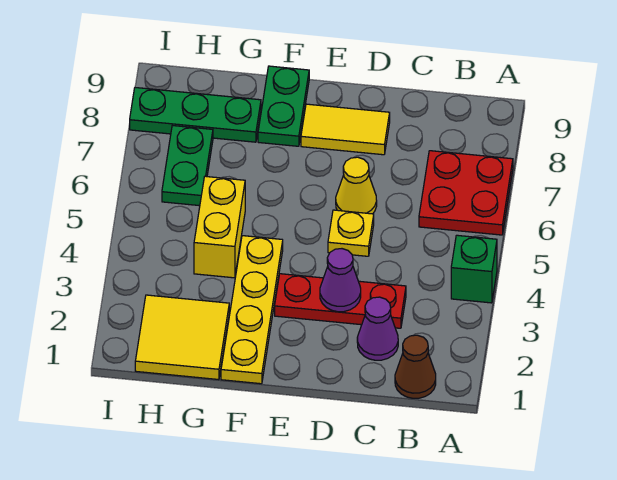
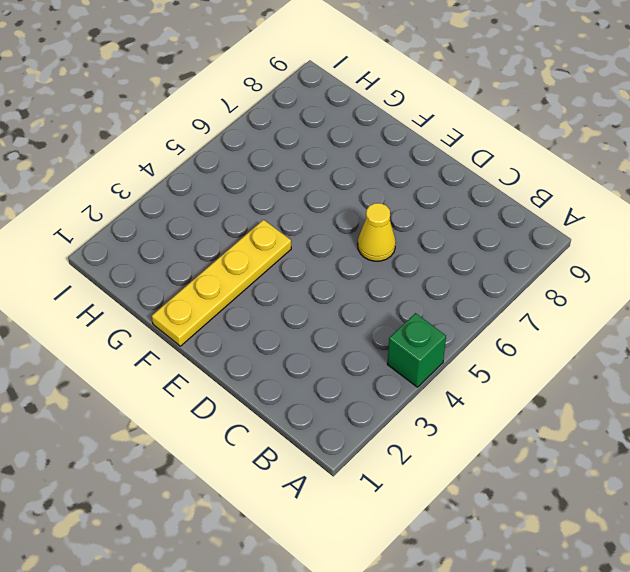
none -> red 2x2 plate [419,151,513,235]
none -> brown 1x1 cone [395,335,436,398]
none -> purple 1x1 cone [357,297,398,360]

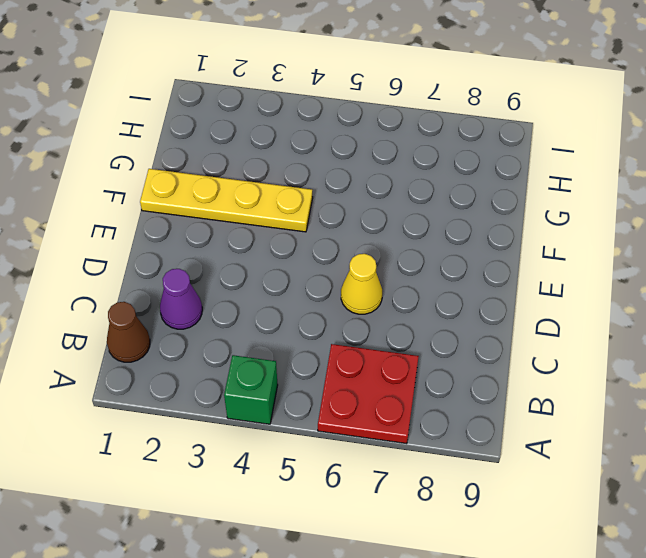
none -> red 1x3 plate [275,274,406,328]
none -> yellow 1x1 plate [328,210,374,256]
none -> yellow 1x2 tile [301,104,390,155]

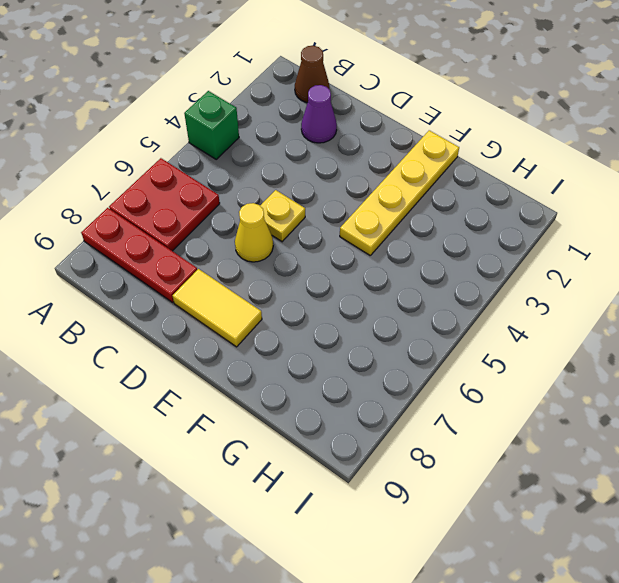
red 1x3 plate [81,208,197,302] -> red 1x3 plate moved to [275,274,406,328]
none -> green 1x2 plate [258,66,309,146]
none -> yellow 2x2 tile [135,295,229,380]
none -> yellow 1x2 brick [194,176,245,278]

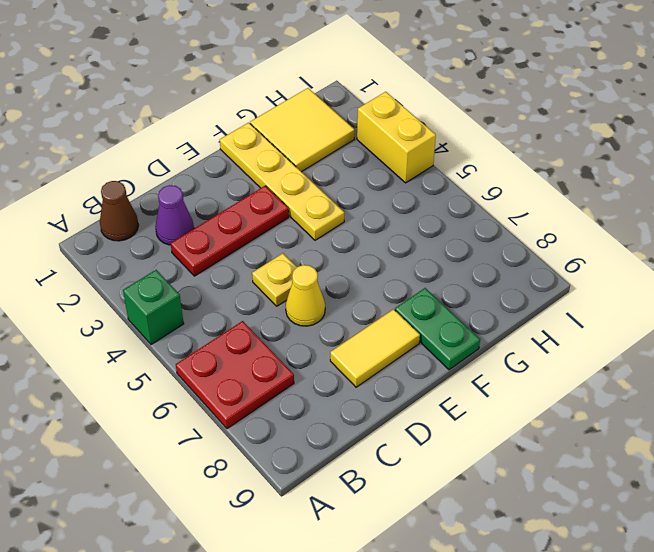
yellow 1x2 brick [357,92,436,183] -> yellow 1x2 brick moved to [194,176,245,278]
none -> green 1x3 plate [130,88,261,142]
none -> green 1x2 plate [162,126,213,206]
none -> purple 1x1 cone [320,249,361,312]

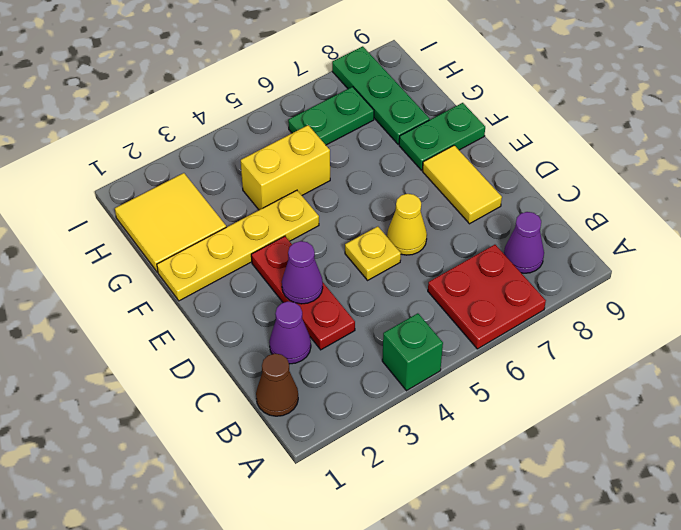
purple 1x1 cone [504,212,544,273] -> none

